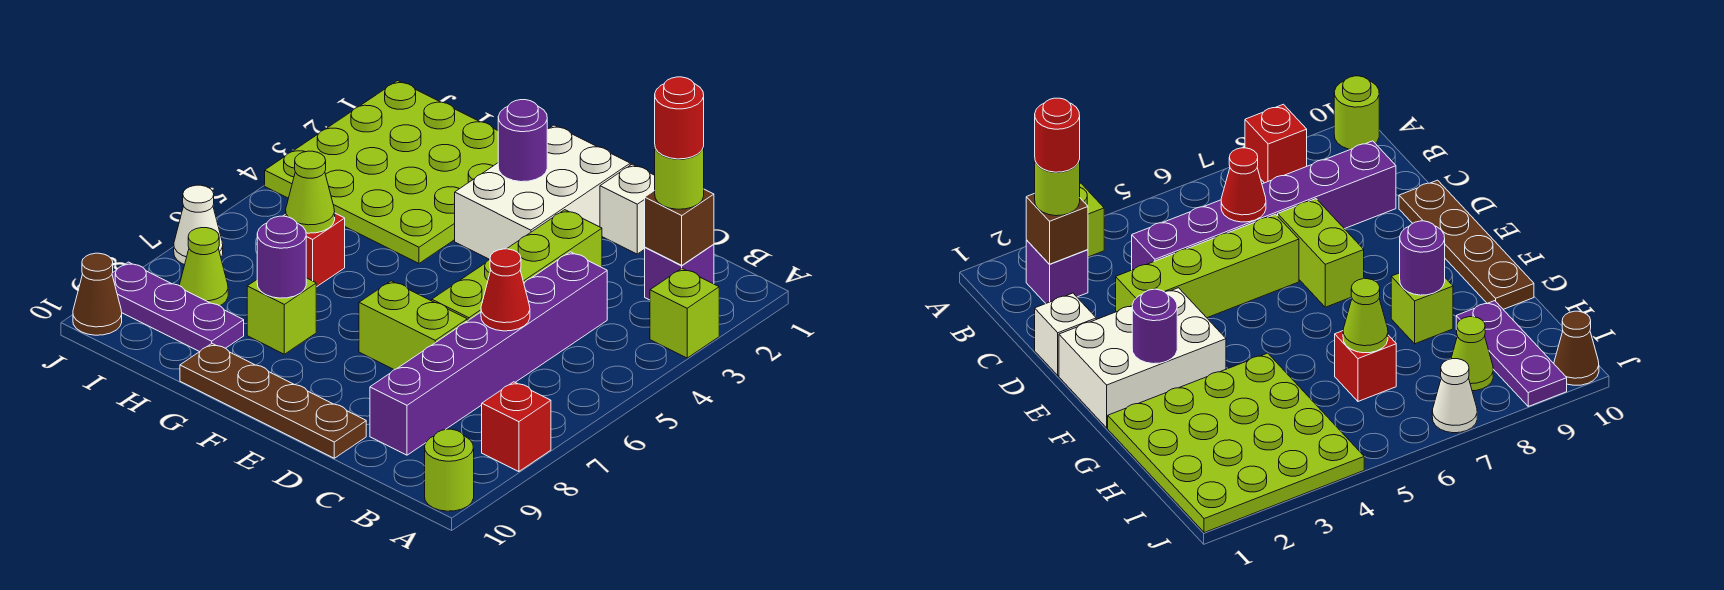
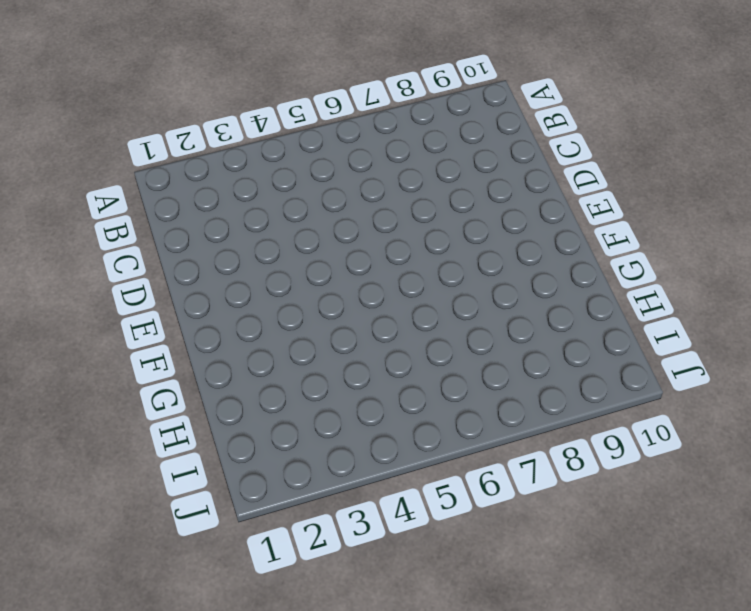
none -> lime 1x1 brick [650,268,719,358]
none -> red 1x1 brick [482,382,551,472]
none -> lime 1x1 round brick [425,429,474,511]

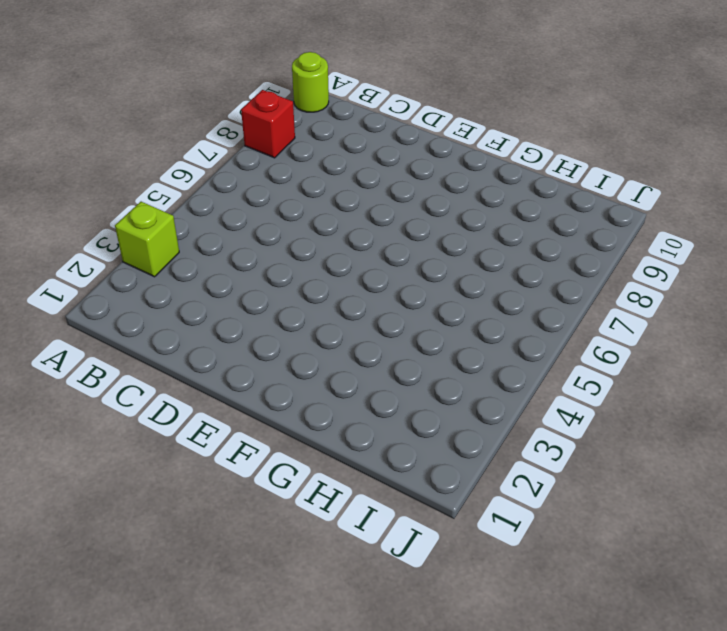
none -> purple 1x1 brick [645,245,714,300]
none -> purple 1x6 brick [370,252,607,455]
none -> white 1x1 brick [600,164,655,254]

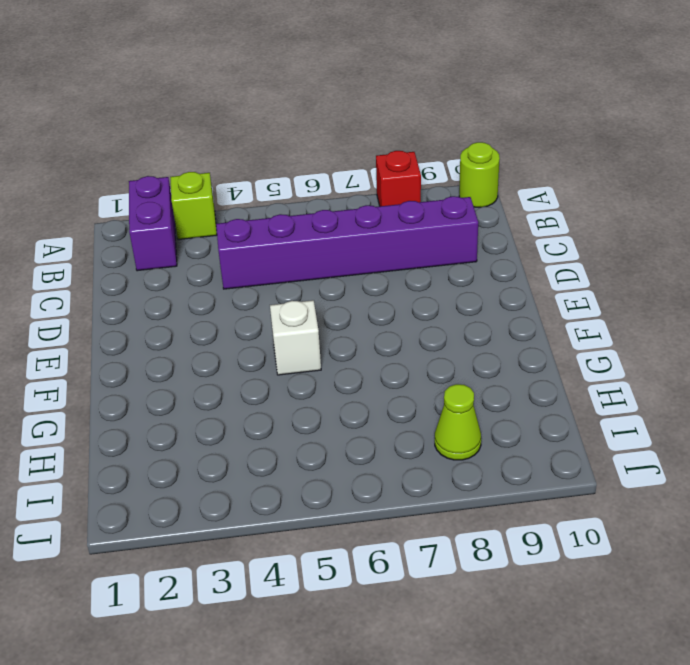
purple 1x2 brick [129,176,177,271] -> purple 1x1 brick [645,245,714,300]
white 1x1 brick [270,300,321,375] -> white 1x1 brick moved to [600,164,655,254]
none -> lime 1x4 brick [432,210,602,321]
none -> lime 1x2 brick [359,281,467,370]
none -> brown 1x4 plate [180,344,366,458]

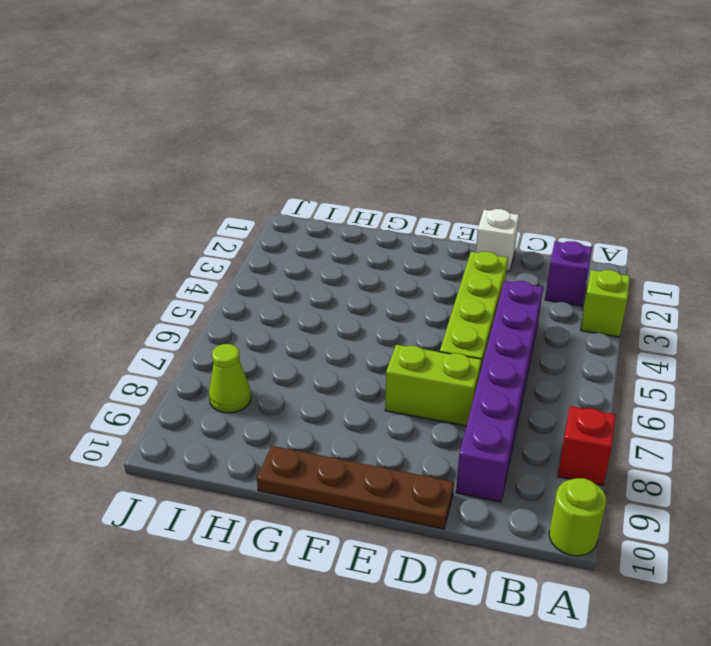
none -> white 2x3 brick [455,125,630,260]
none -> lime 4x4 plate [265,81,498,263]
none -> lime 1x1 brick [247,278,316,354]

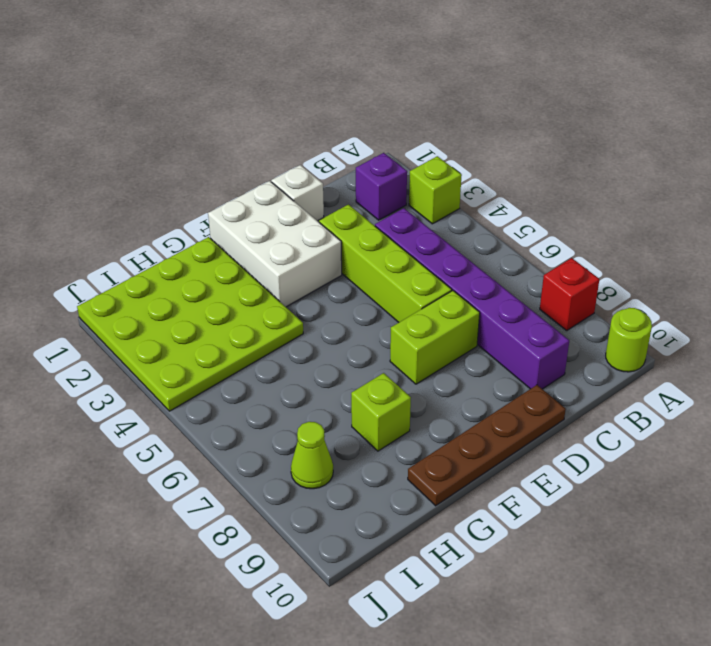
none -> red 1x1 brick [284,213,345,287]
none -> purple 1x3 plate [112,262,244,352]
none -> white 1x1 cone [174,185,223,265]

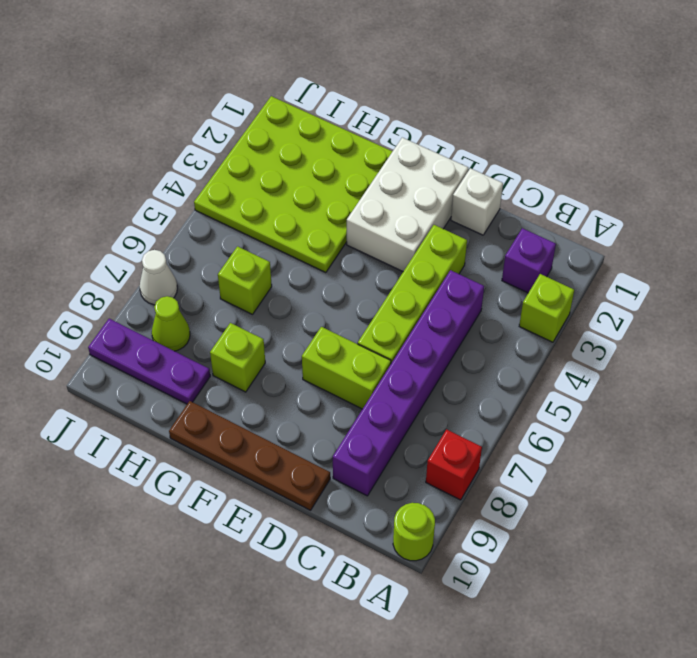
lime 1x1 brick [218,246,272,314] -> red 1x1 brick [284,213,345,287]
none -> brown 1x1 cone [73,253,122,335]
none -> brown 1x1 brick [645,189,714,265]
none -> red 1x1 cone [481,249,530,331]

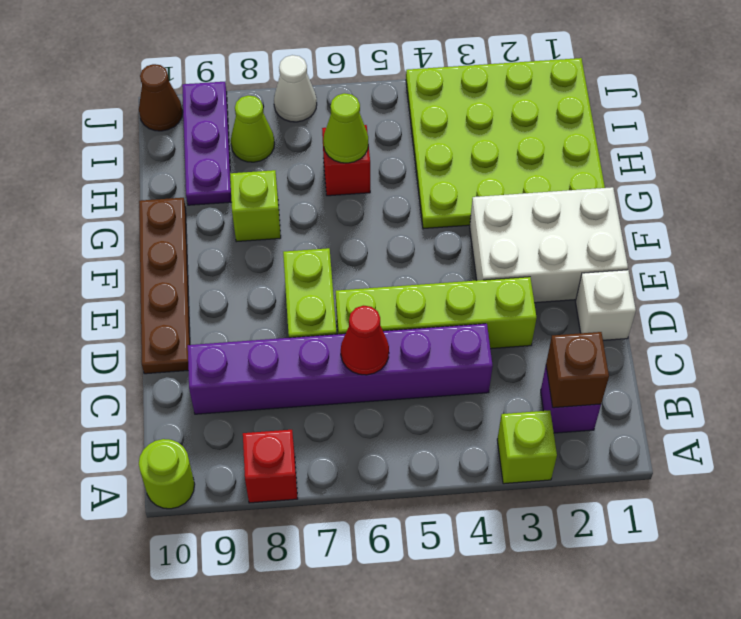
none -> purple 1x1 round brick [498,100,547,182]
none -> purple 1x1 round brick [257,216,306,298]
none -> lime 1x1 round brick [655,147,704,209]

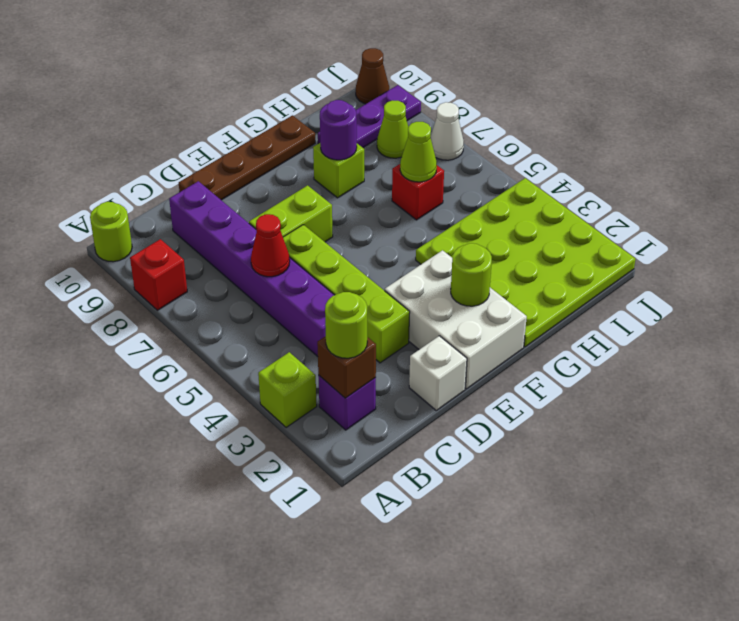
lime 1x1 round brick [451,243,492,306] -> purple 1x1 round brick [498,100,547,182]
none -> red 1x1 round brick [655,77,704,159]

